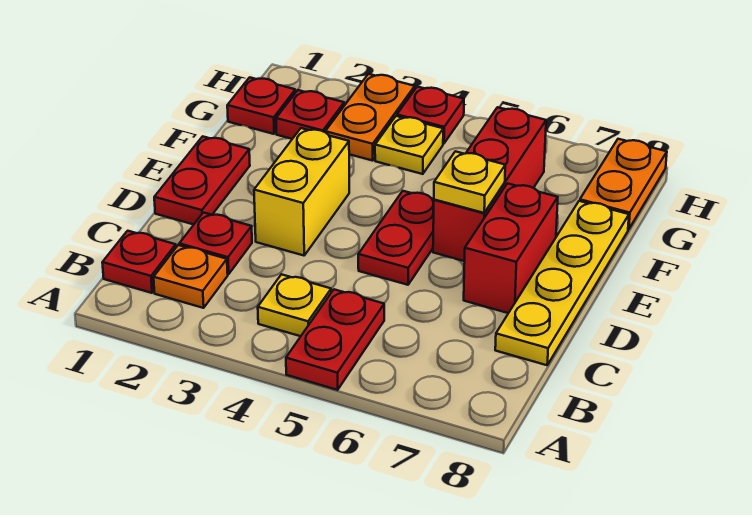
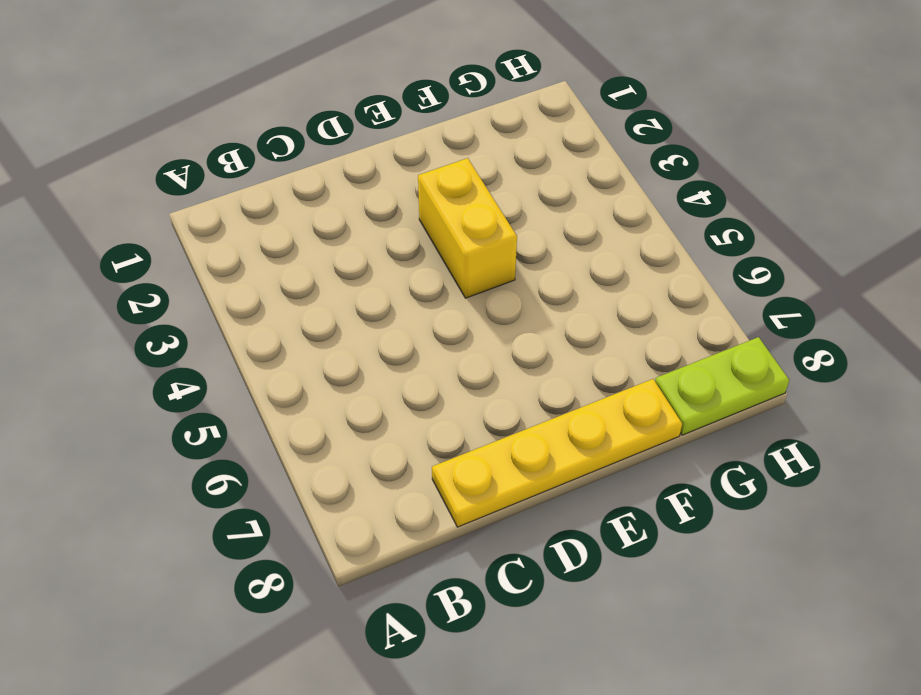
yellow 1x2 brick [418,158,517,298] -> yellow 1x2 brick turned to [254,128,349,255]
lime 1x2 plate [655,337,789,435] -> orange 1x2 plate [580,139,667,230]
none -> red 1x2 plate [286,289,384,390]
none -> red 1x1 plate [102,231,176,293]
none -> orange 1x1 plate [154,245,228,308]

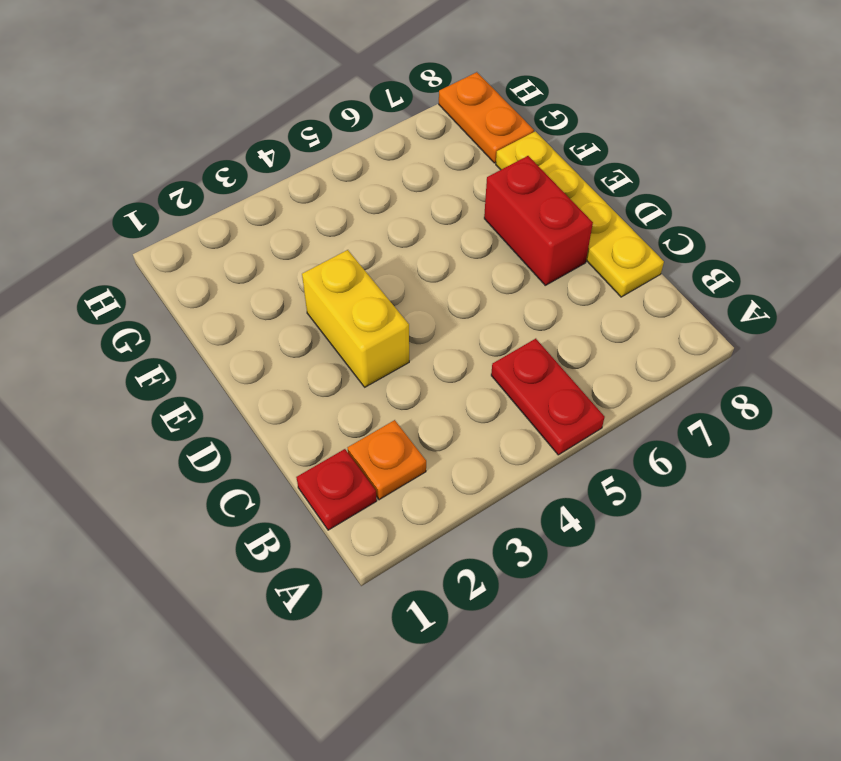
none -> yellow 1x1 plate [258,274,331,336]
none -> red 1x1 plate [179,213,252,274]
none -> red 1x2 plate [154,136,250,225]

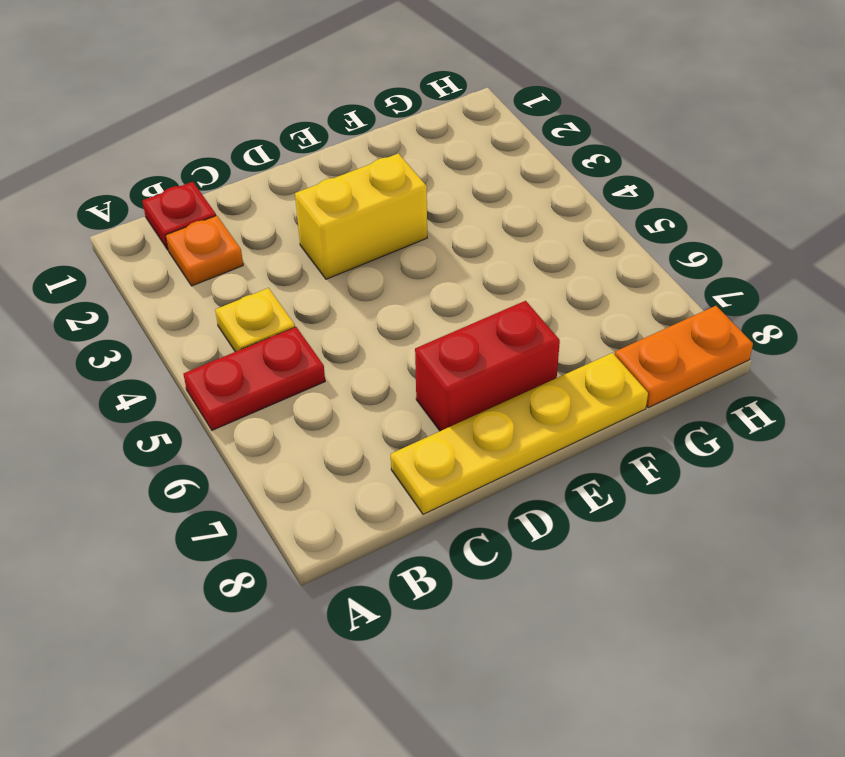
none -> red 1x1 plate [179,213,252,274]
none -> red 1x2 plate [154,136,250,225]
none -> red 1x2 plate [358,191,434,285]

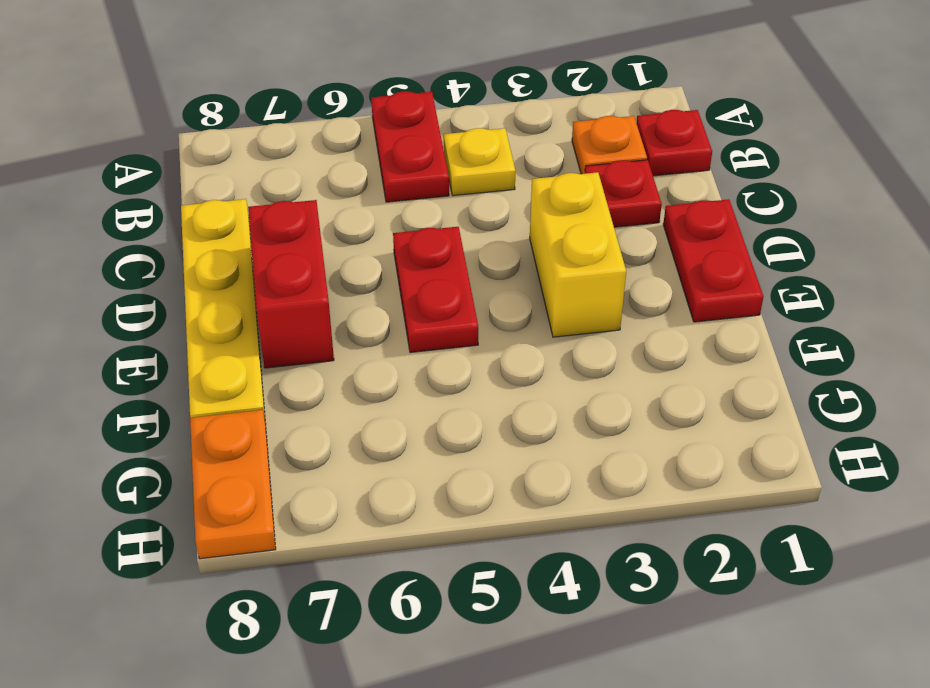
none -> red 1x3 brick [433,107,546,261]
none -> red 1x1 plate [227,77,295,134]
none -> red 1x1 plate [276,90,344,139]

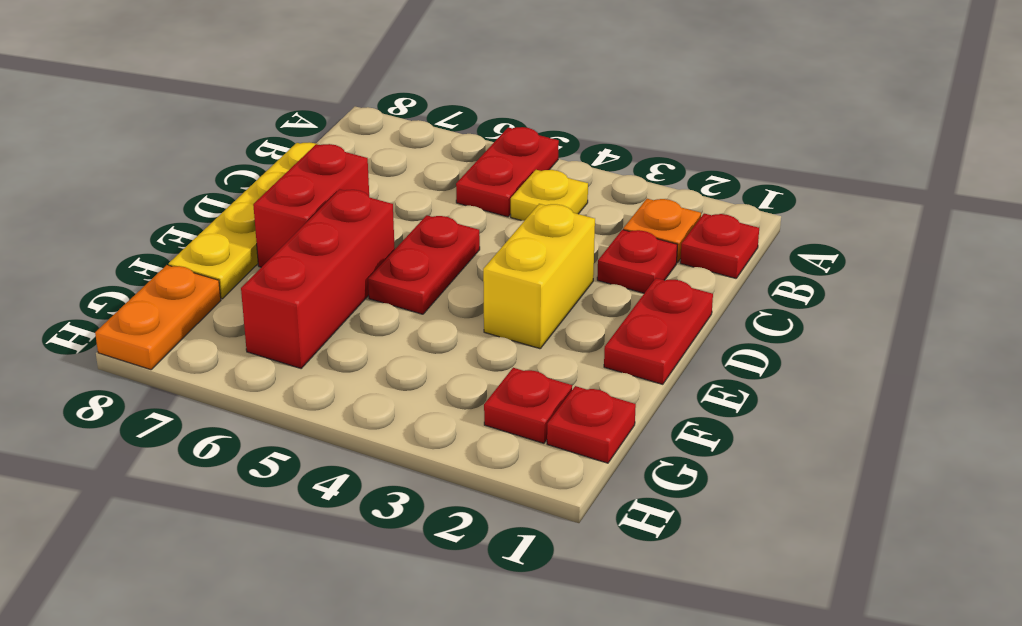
none -> orange 1x2 plate [325,74,415,161]
none -> yellow 1x1 plate [375,116,443,174]
none -> red 1x1 plate [397,87,464,144]

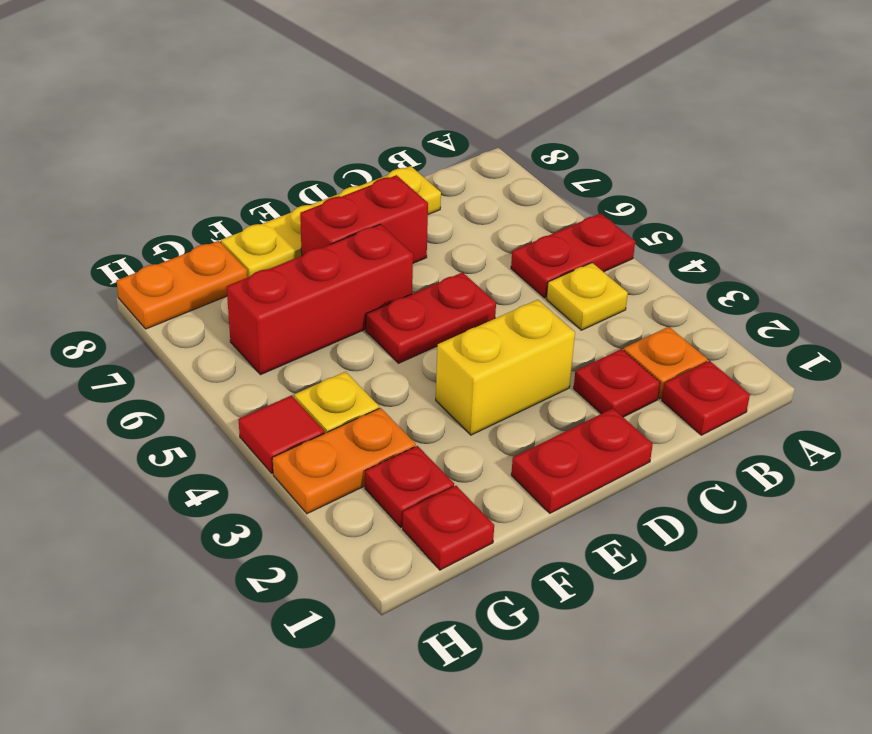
red 1x1 tile [238,396,324,473] -> red 1x1 plate [397,87,464,144]
none -> yellow 1x1 plate [434,151,505,213]

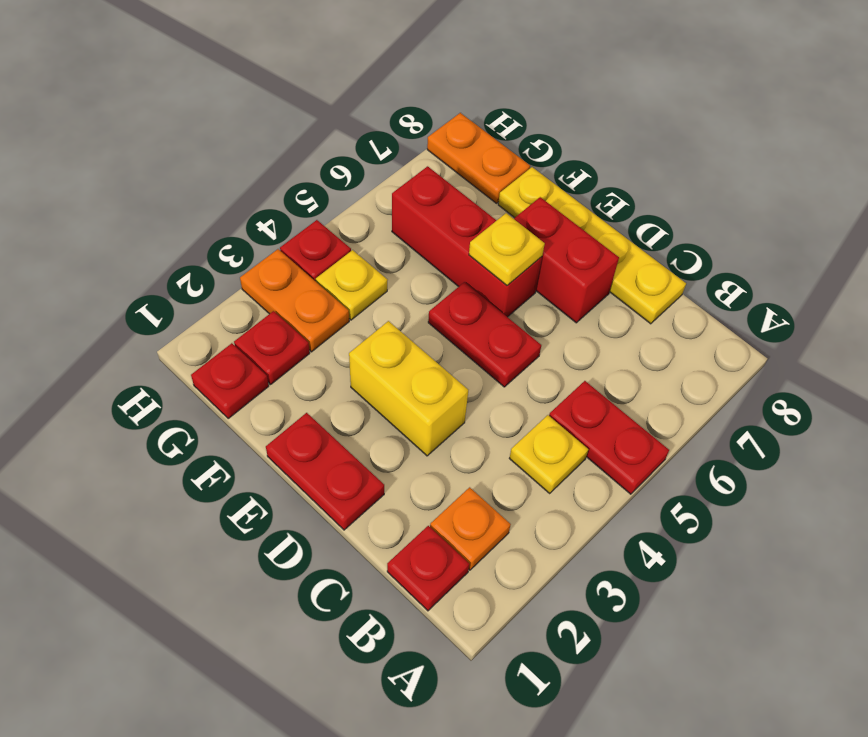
none -> red 1x1 plate [179,213,252,274]

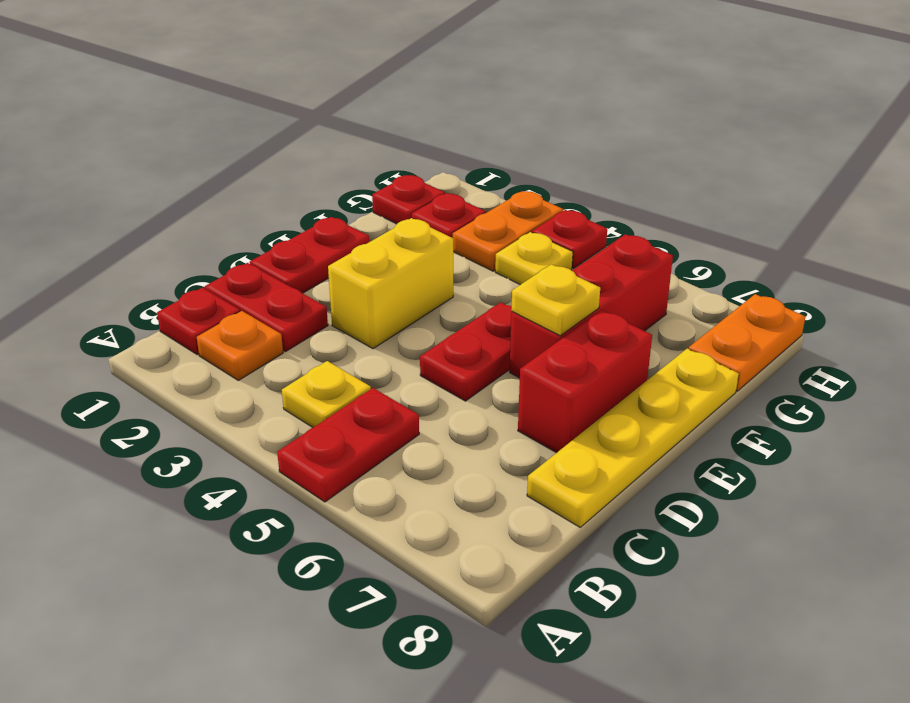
red 1x2 plate [205,263,328,352] -> red 1x1 plate [179,213,252,274]

